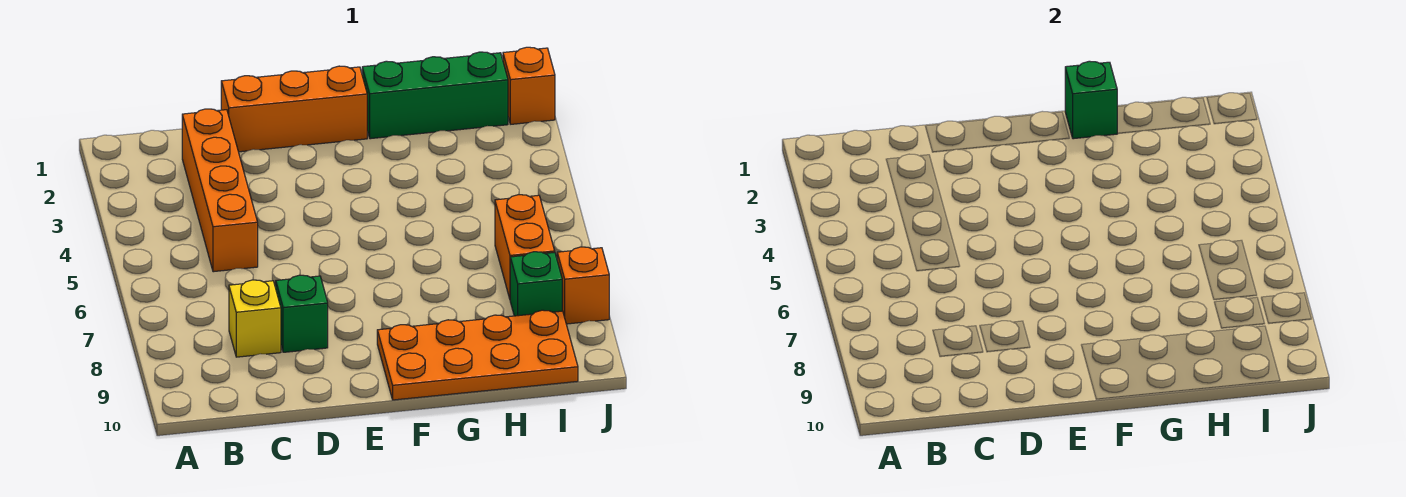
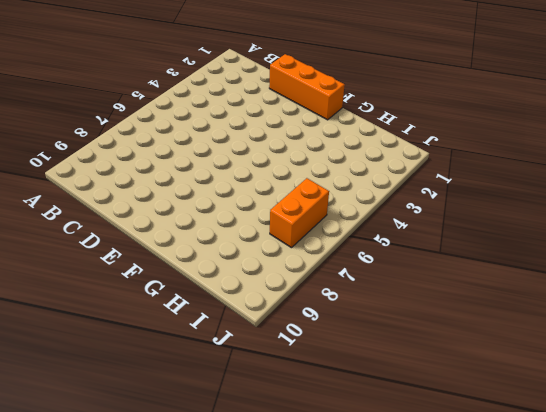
none -> orange 1x4 brick [182,109,258,272]
none -> yellow 1x1 brick [229,280,281,357]

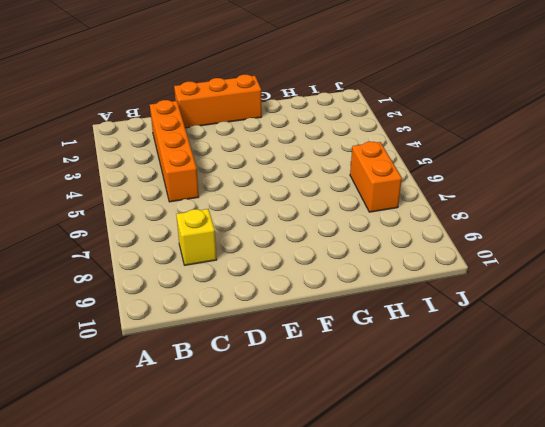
none -> green 1x1 brick [276,275,328,352]
none -> orange 2x4 plate [377,310,578,400]

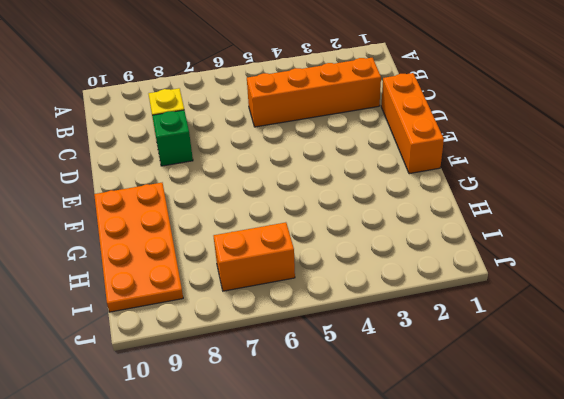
none -> green 1x3 brick [362,52,508,139]
none -> green 1x1 brick [510,252,562,316]

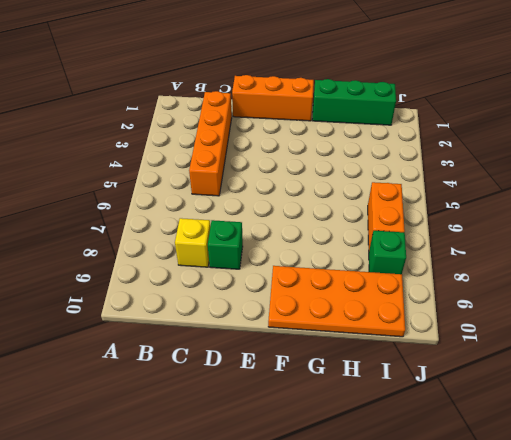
none -> orange 1x1 brick [503,47,555,124]
none -> orange 1x1 brick [557,247,609,324]

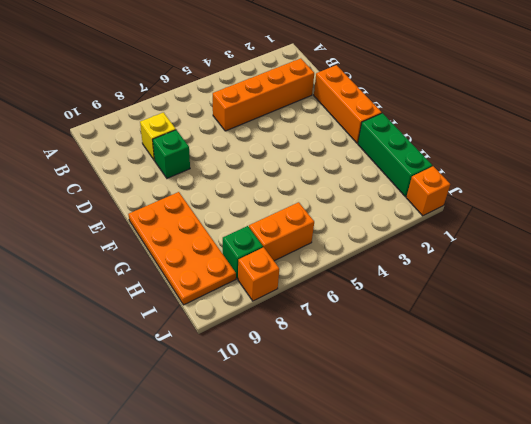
none -> green 1x1 brick [1065,61,1118,139]

